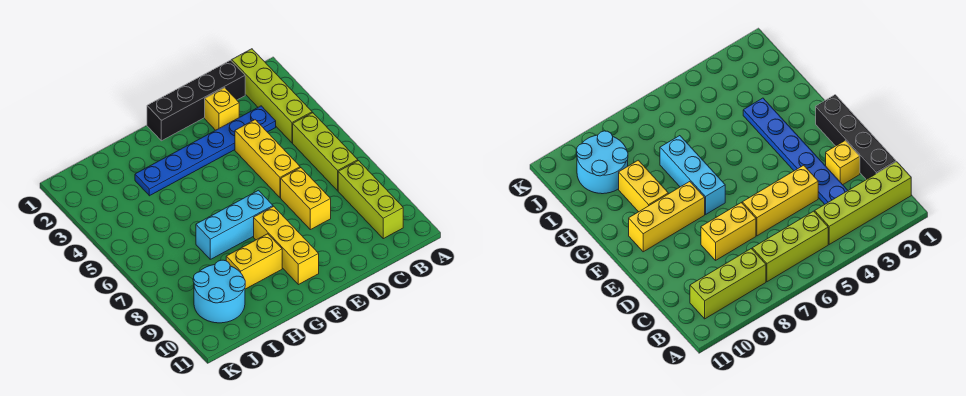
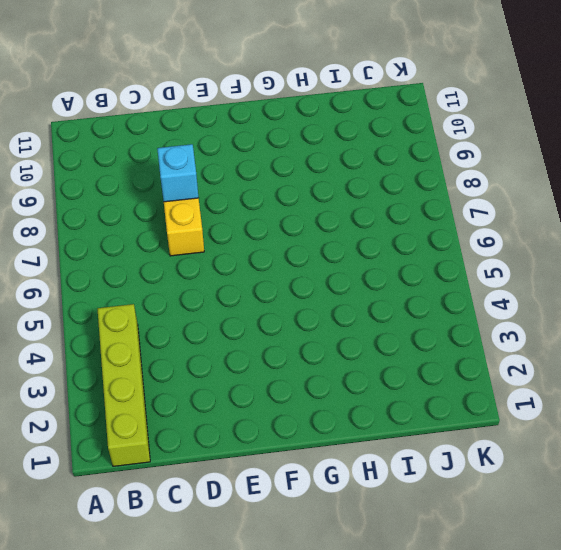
cyan 1x1 brick [157,144,199,202] -> none
none -> lime 1x3 brick [293,113,358,191]
none -> lime 1x3 brick [338,161,403,239]
none -> black 1x4 brick [147,60,245,141]

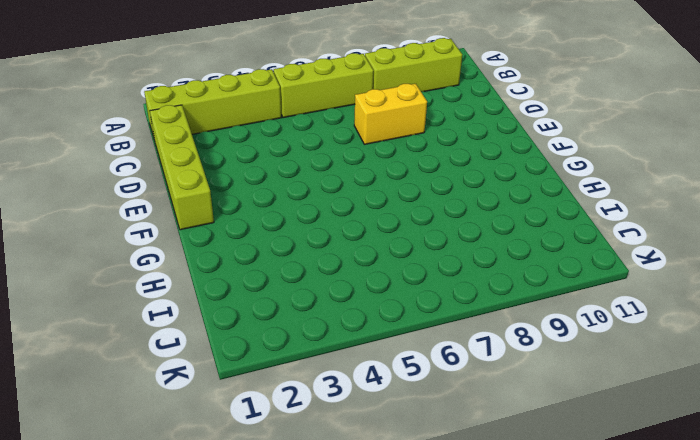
lime 1x4 brick [150,105,214,230] -> black 1x4 brick [147,60,245,141]
none -> blue 1x6 plate [135,106,276,196]
none -> yellow 1x1 brick [205,88,239,130]
none -> yellow 1x3 brick [235,120,300,198]

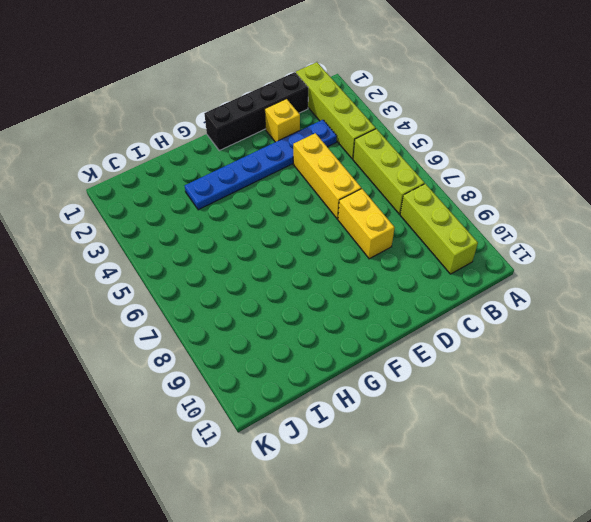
none -> cyan 1x3 brick [196,190,273,259]
none -> yellow 1x3 brick [254,206,319,285]
none -> yellow 1x2 brick [226,234,282,289]

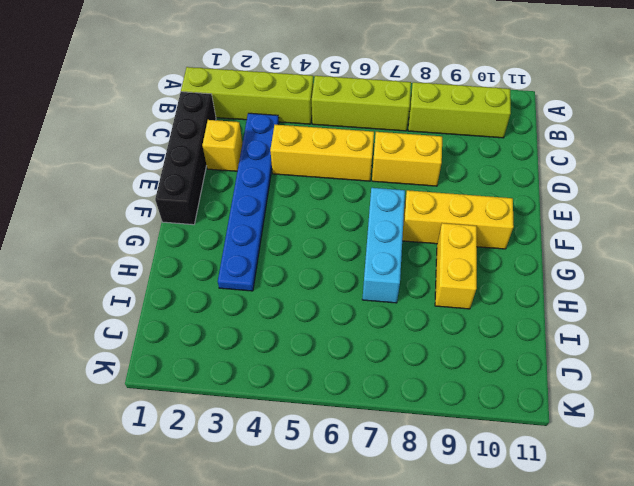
none -> cyan 2x2 round brick [193,260,245,323]

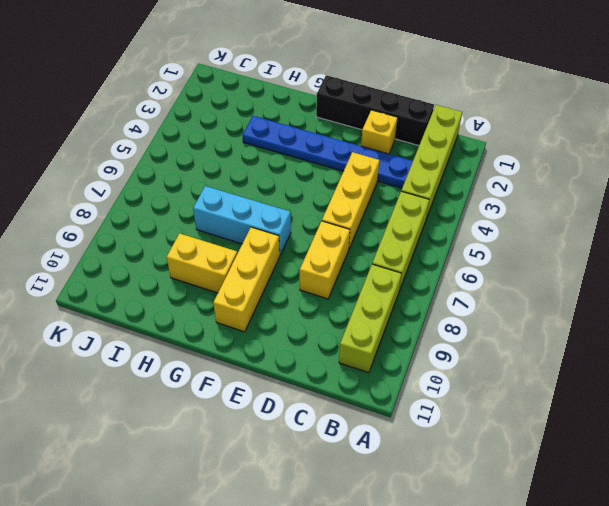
none -> cyan 2x2 round brick [193,260,245,323]

